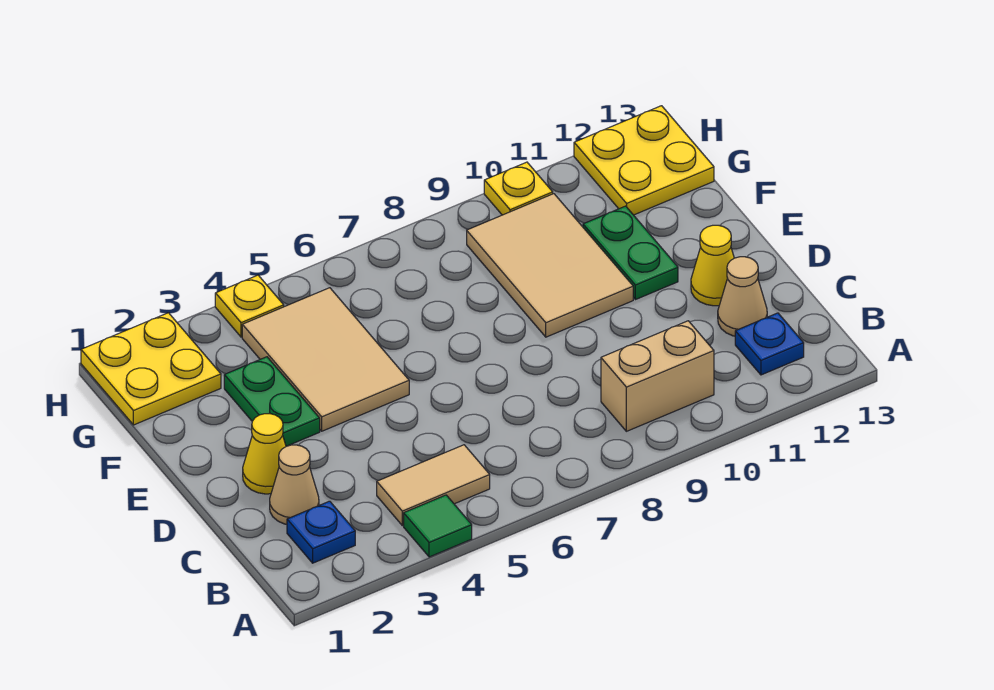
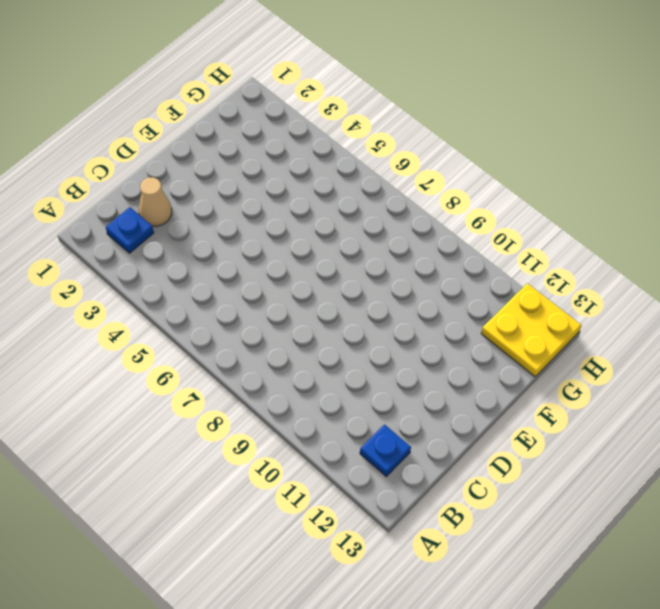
none -> green 1x1 tile [404,495,472,557]
none -> tan 1x2 tile [377,445,490,526]
none -> tan 1x2 brick [601,321,714,431]

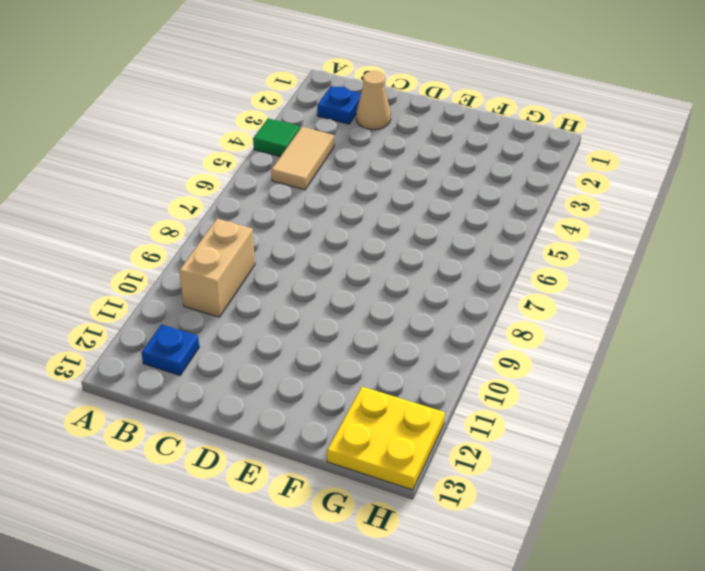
none -> tan 1x1 cone [718,257,767,336]
none -> yellow 1x1 cone [243,414,286,494]
none -> yellow 1x1 cone [691,225,734,306]

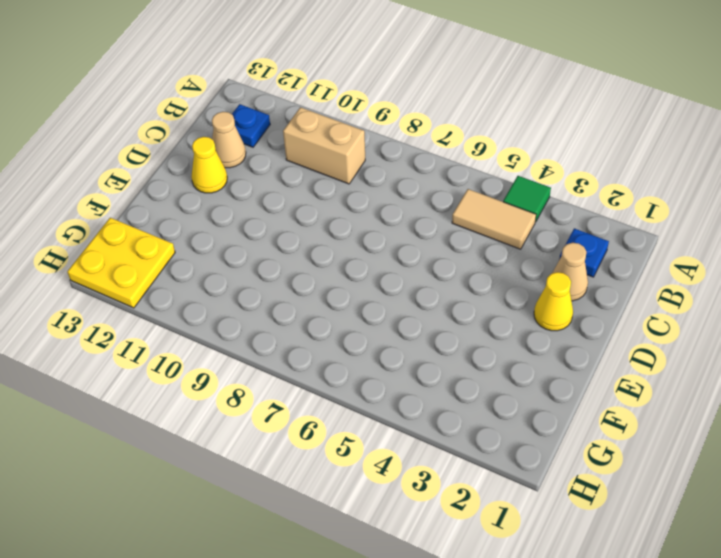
none -> green 1x2 plate [224,357,320,446]
none -> tan 2x3 tile [242,288,409,431]
none -> tan 2x3 tile [467,194,633,337]

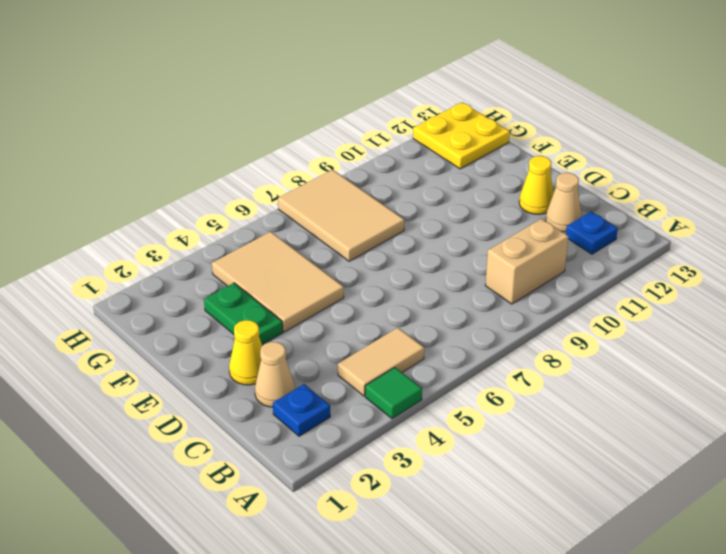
tan 2x3 tile [278,170,404,261] -> tan 2x3 tile moved to [467,194,633,337]
none -> green 1x2 plate [583,206,678,300]
none -> yellow 2x2 plate [81,313,221,425]
none -> yellow 1x1 plate [215,275,284,337]

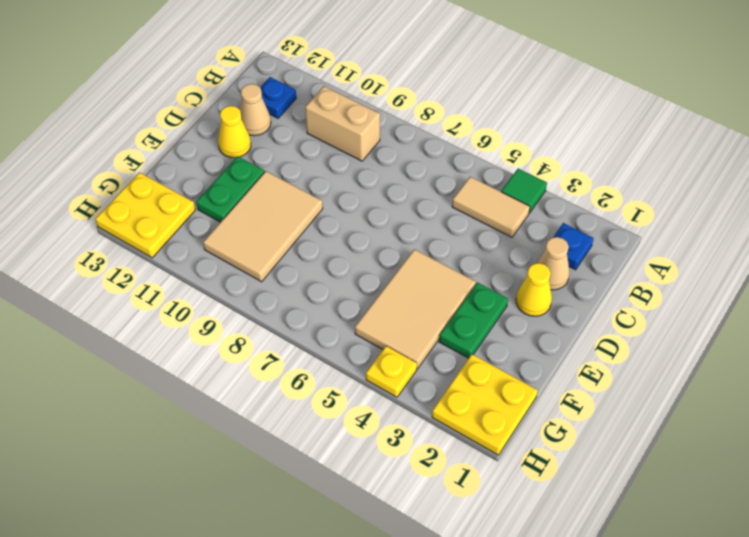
none -> yellow 1x1 plate [484,162,553,215]

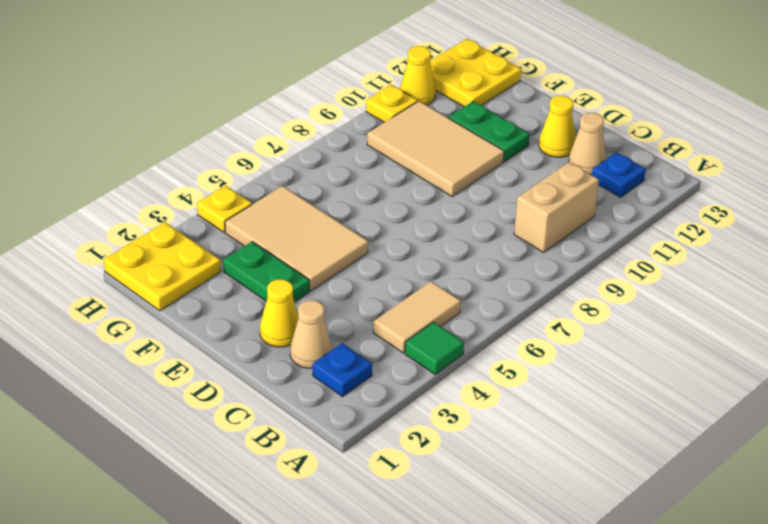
yellow 1x1 cone [400,46,436,105] -> none

